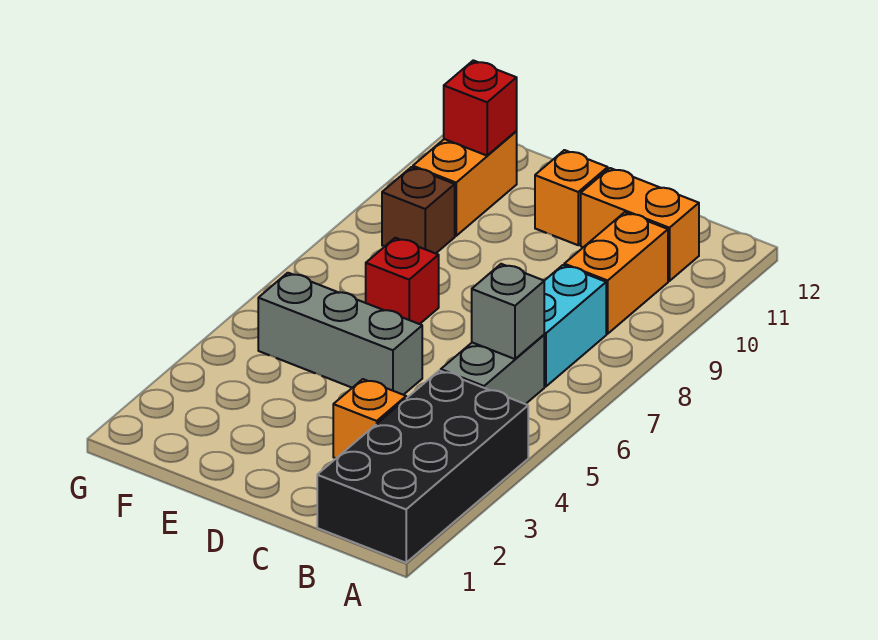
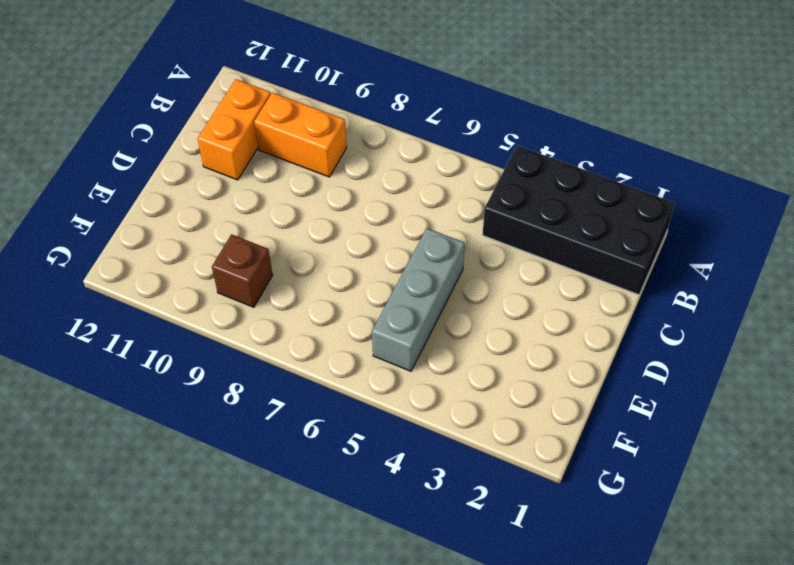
none -> grey 1x2 brick [441,335,544,404]
none -> cyan 1x2 brick [544,265,606,387]
none -> orange 1x1 brick [333,379,406,458]

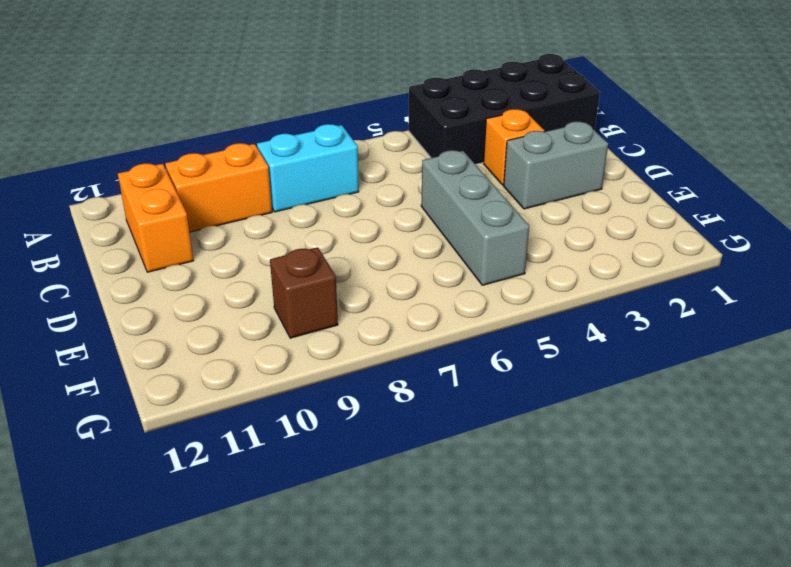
grey 1x2 brick [504,121,608,209] -> grey 1x2 brick moved to [441,335,544,404]
none -> orange 1x1 brick [535,150,608,245]
none -> red 1x1 brick [366,238,439,324]
none -> orange 1x2 brick [413,132,517,236]

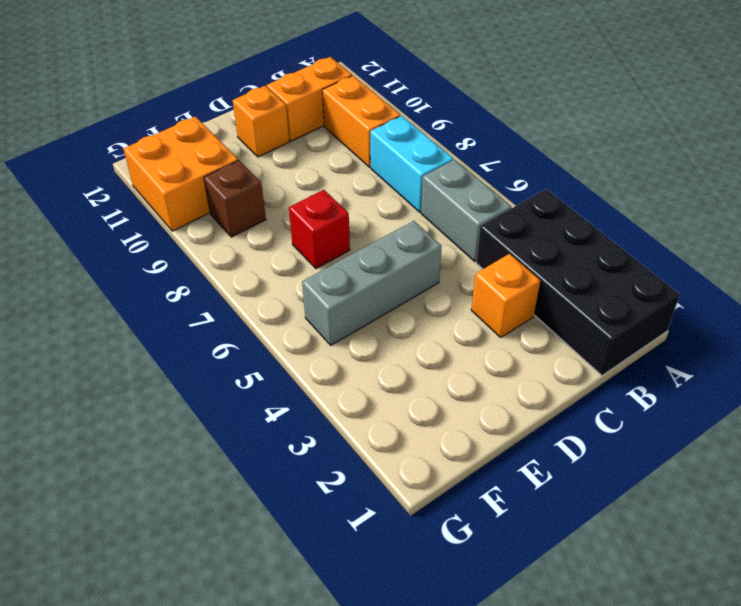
orange 2x2 brick [124,117,238,231] -> orange 1x2 brick [413,132,517,236]
none -> grey 1x1 brick [472,264,544,359]
none -> red 1x1 brick [444,60,517,156]

